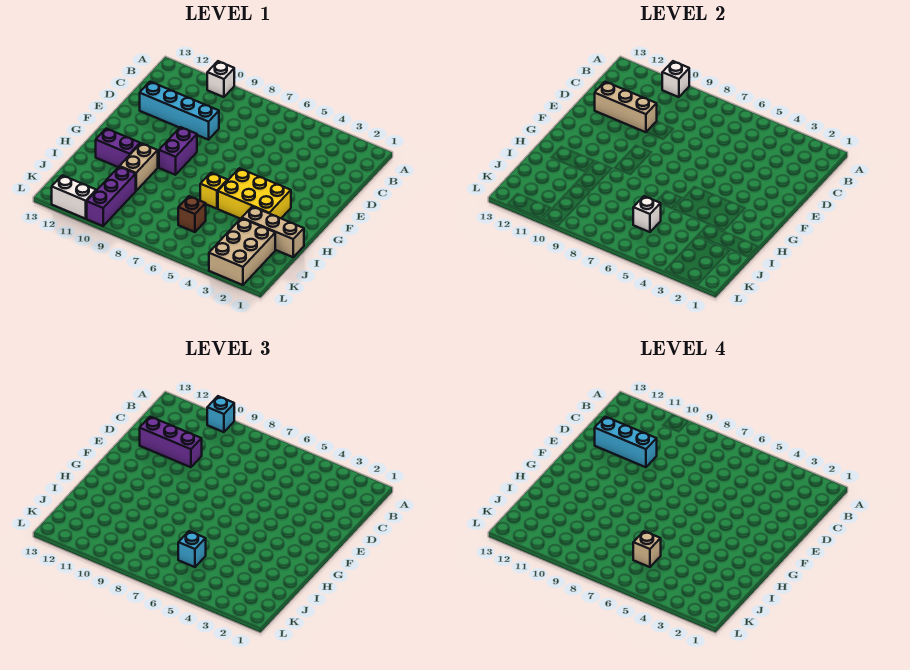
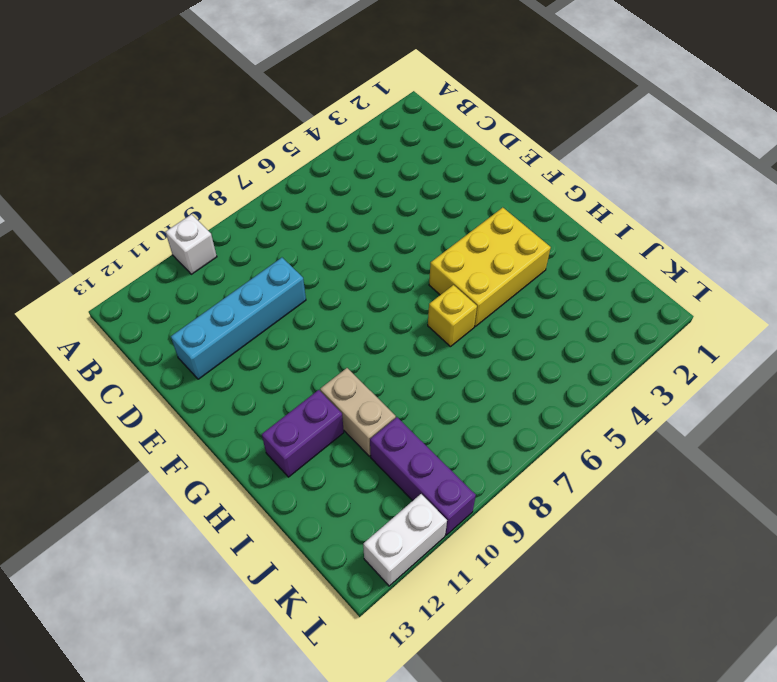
none -> purple 1x2 brick [159,127,197,175]
none -> tan 1x3 brick [242,206,304,257]
none -> tan 2x3 brick [209,218,275,285]

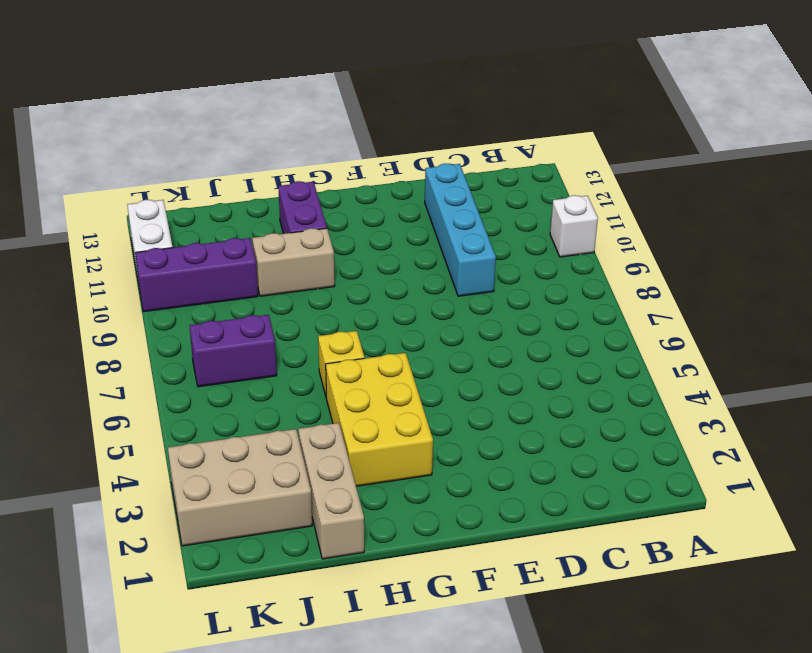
purple 1x2 brick [190,315,277,387] -> purple 1x2 brick moved to [159,127,197,175]
none -> brown 1x1 brick [178,196,206,232]
none -> white 1x1 brick [662,61,689,97]
none -> tan 1x3 brick [595,82,657,132]

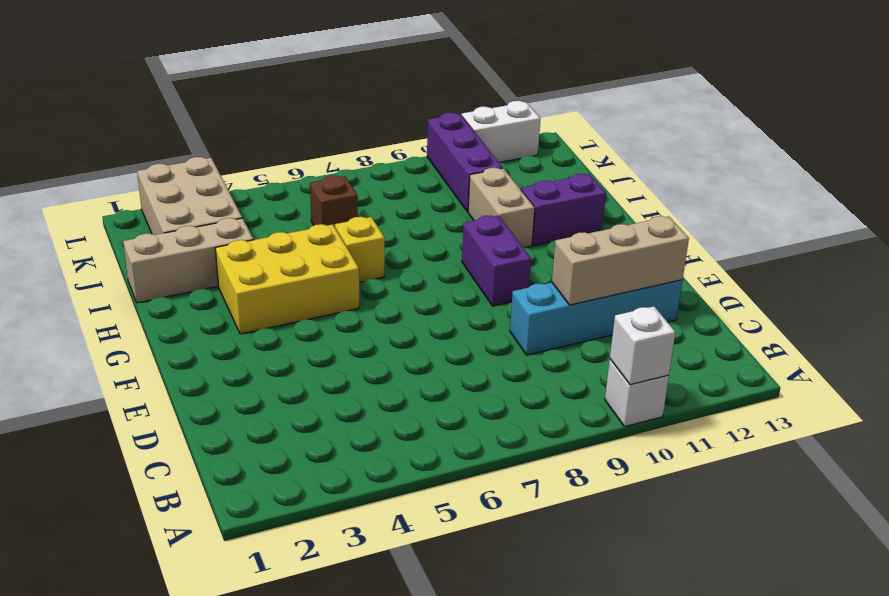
none -> white 1x1 brick [633,196,661,232]
none -> cyan 1x1 brick [207,396,234,432]
none -> purple 1x3 brick [140,417,202,467]

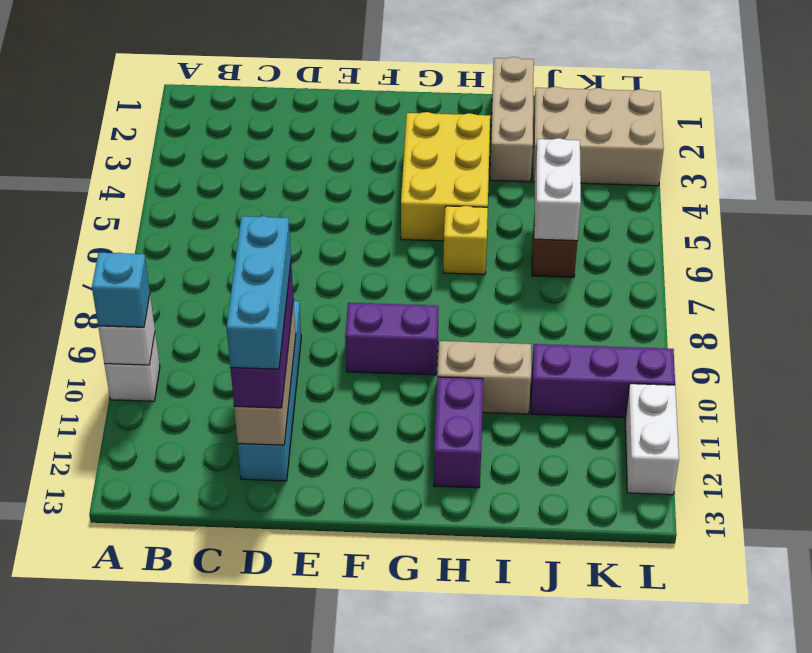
white 1x2 brick [534,138,581,241] -> white 1x1 brick [633,196,661,232]
none -> cyan 1x1 brick [178,531,206,567]
none -> tan 1x1 brick [633,531,661,567]

